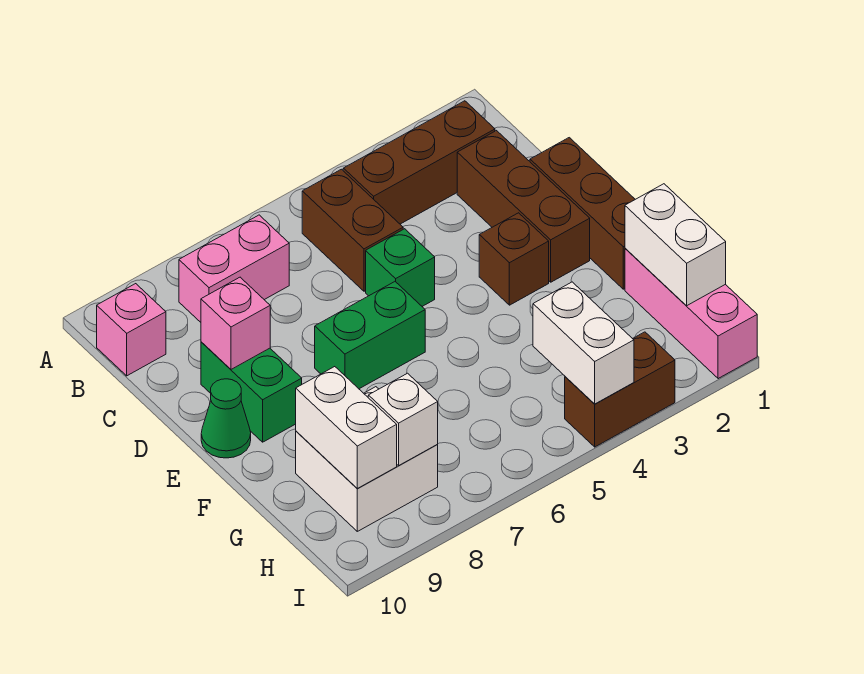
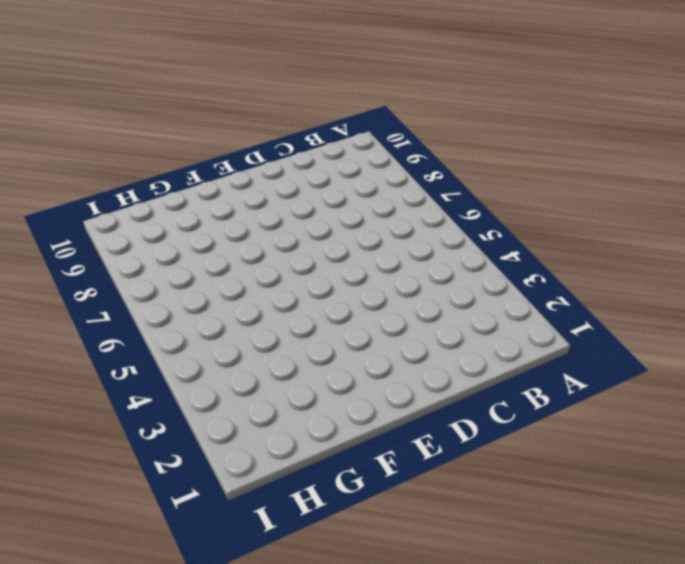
none -> brown 1x3 brick [343,101,495,224]
none -> brown 1x2 brick [302,169,403,291]
none -> pink 1x2 brick [179,215,289,322]

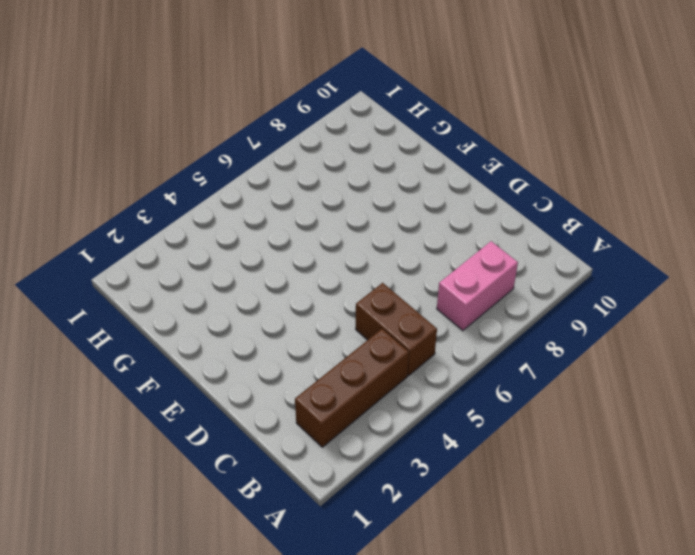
none -> pink 1x1 brick [97,284,166,376]
none -> brown 1x3 brick [457,131,590,282]
none -> brown 1x3 brick [530,138,635,289]

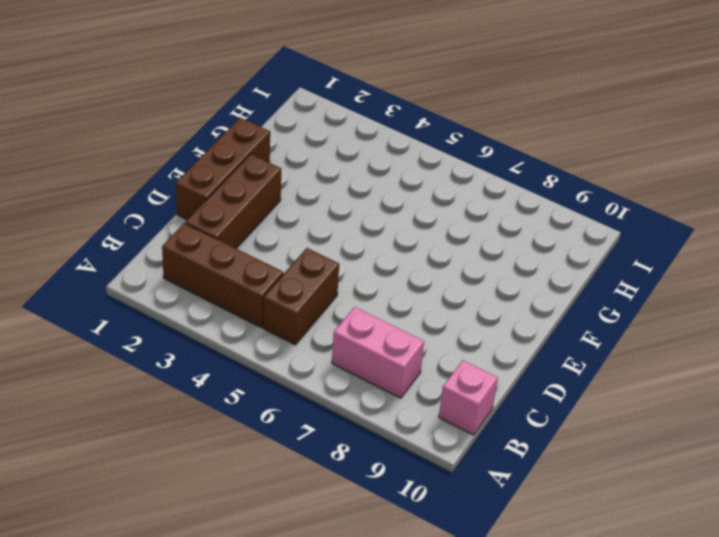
none -> green 1x1 brick [366,229,435,306]
none -> green 1x2 brick [201,342,302,442]
none -> brown 1x1 brick [479,213,549,305]

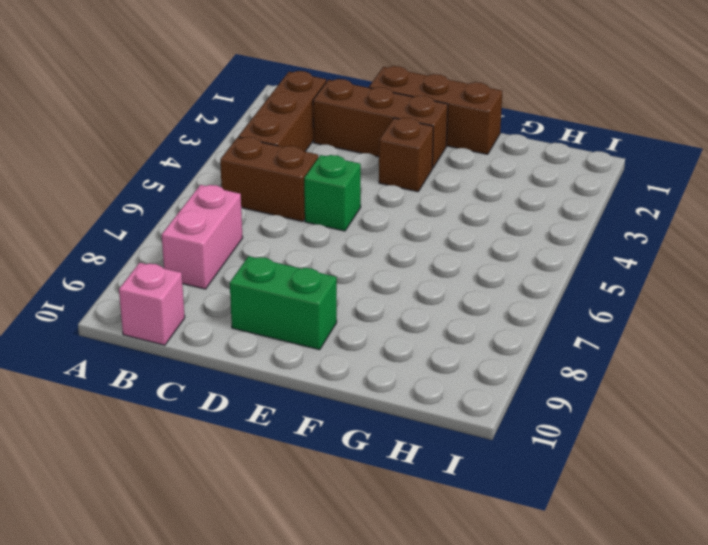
none -> green 1x2 brick [315,282,425,389]
none -> green 1x1 cone [201,379,251,458]
none -> pink 1x3 brick [625,248,757,379]

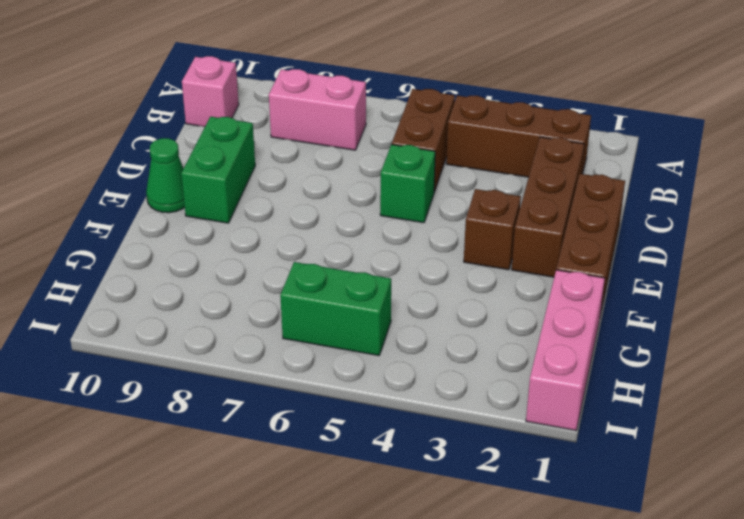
green 1x2 brick [280,262,391,356] -> green 1x2 brick moved to [315,282,425,389]
none -> white 2x2 brick [296,387,438,531]
none -> brown 1x2 brick [565,332,675,447]
none -> pink 1x1 brick [201,277,270,369]

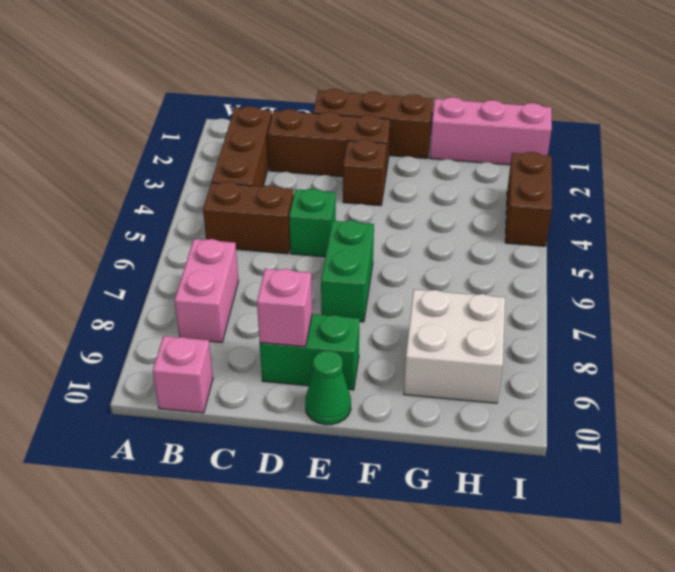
none -> white 1x2 brick [625,184,726,306]
none -> white 1x2 brick [296,367,397,488]
none -> white 1x2 brick [533,282,634,404]

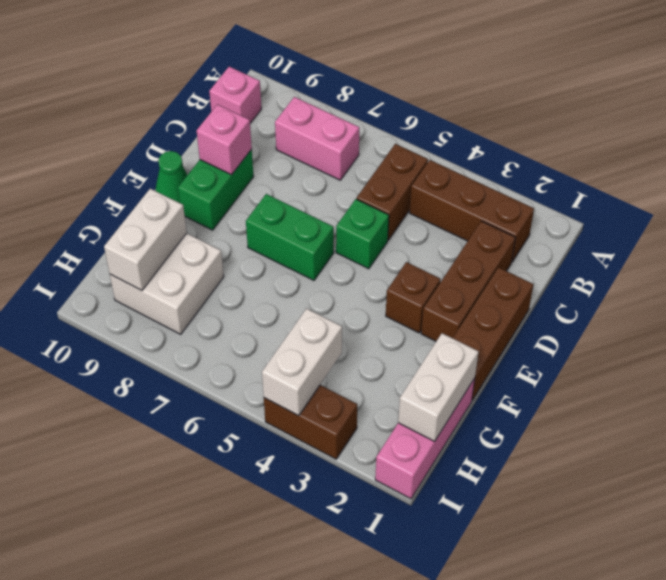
none -> white 1x1 brick [368,373,438,466]

